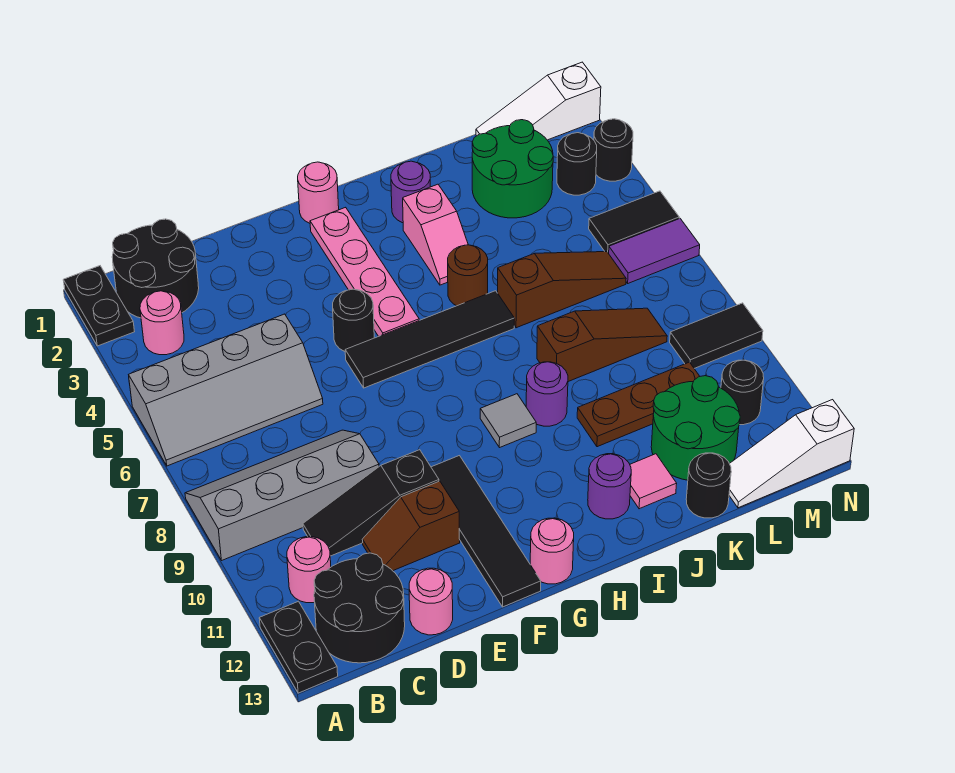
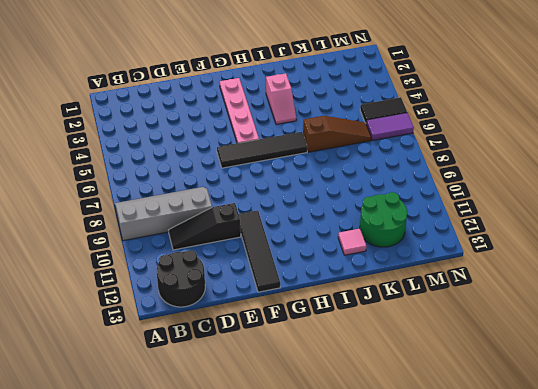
none -> black 1x2 plate [63,266,135,346]
none -> grey 2x4 slope [129,314,323,466]
none -> black 1x2 plate [259,601,338,693]
none -> black 2x2 round brick [112,219,199,318]

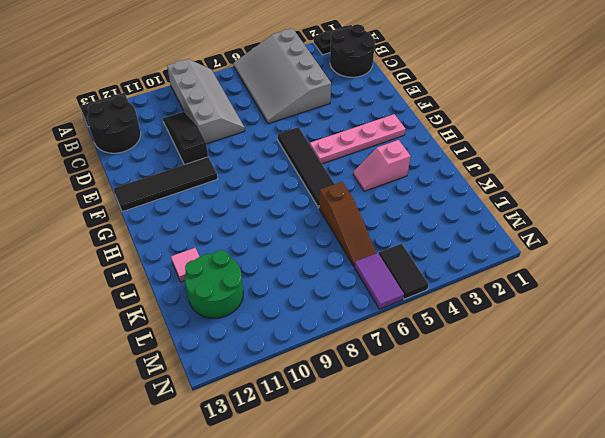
grey 3x4 slope [233,28,331,124] -> grey 2x4 slope [129,314,323,466]
none -> pink 1x1 round brick [140,291,184,355]
none -> pink 1x1 round brick [287,537,331,603]
none -> brown 1x2 slope [362,481,460,571]
none -> pink 1x1 round brick [409,568,453,635]

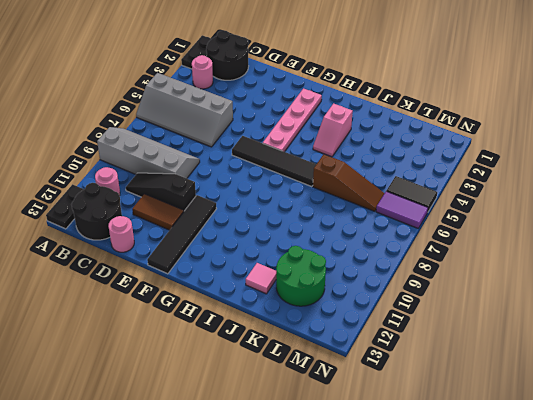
brown 1x2 tile [132,194,184,230] -> brown 1x2 slope [362,481,460,571]
none -> black 1x1 round brick [333,289,374,351]
none -> pink 1x1 round brick [298,162,339,223]
none -> pink 1x1 round brick [530,518,574,584]
none -> grey 1x1 tile [480,394,536,448]

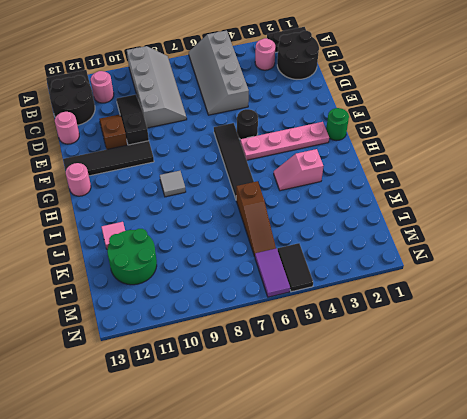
green 1x1 round brick [326,108,349,141] -> pink 1x1 round brick [298,162,339,223]
none -> purple 1x1 round brick [391,161,430,223]
none -> brown 1x1 round brick [448,245,488,306]
none -> purple 1x1 round brick [526,362,568,426]
none -> purple 1x1 round brick [588,454,631,519]

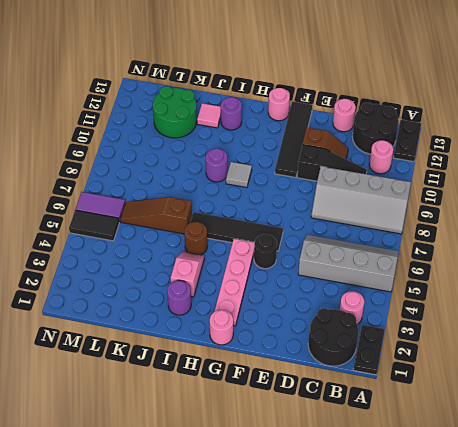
none -> brown 1x3 slope [537,308,667,382]
none -> brown 1x3 plate [577,362,700,447]
none -> green 2x2 round brick [472,120,553,218]
none -> black 1x1 round brick [686,453,731,518]

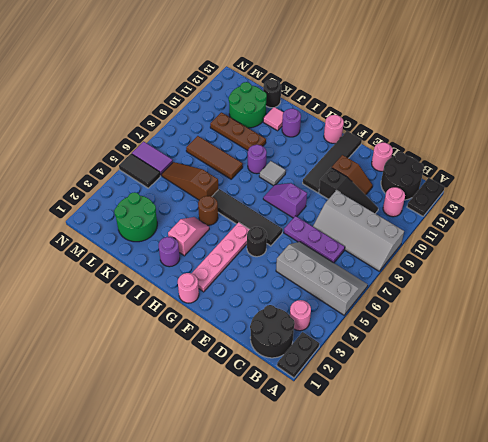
purple 1x3 plate [284,216,345,263] -> none
purple 1x2 slope [263,183,307,218] -> none
brown 1x3 tile [186,136,243,179] -> brown 1x3 slope [537,308,667,382]
none -> white 1x3 slope [476,62,601,140]
none -> white 1x3 slope [729,400,854,508]
none -> black 1x1 round brick [557,133,597,195]
none -> black 1x2 tile [670,303,763,368]

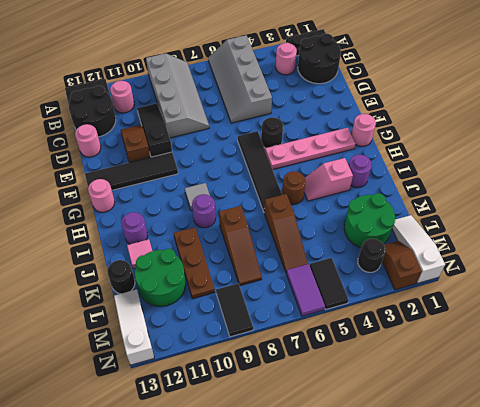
brown 1x2 slope [382,241,422,290] -> none
none -> black 1x1 round brick [721,360,764,425]
none -> black 1x1 round brick [594,119,633,181]

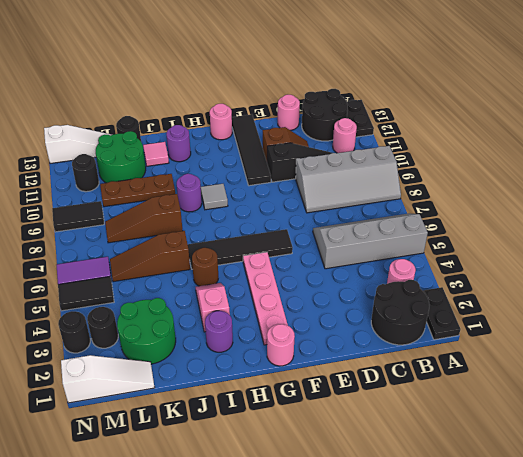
none -> black 1x1 round brick [333,289,374,351]

